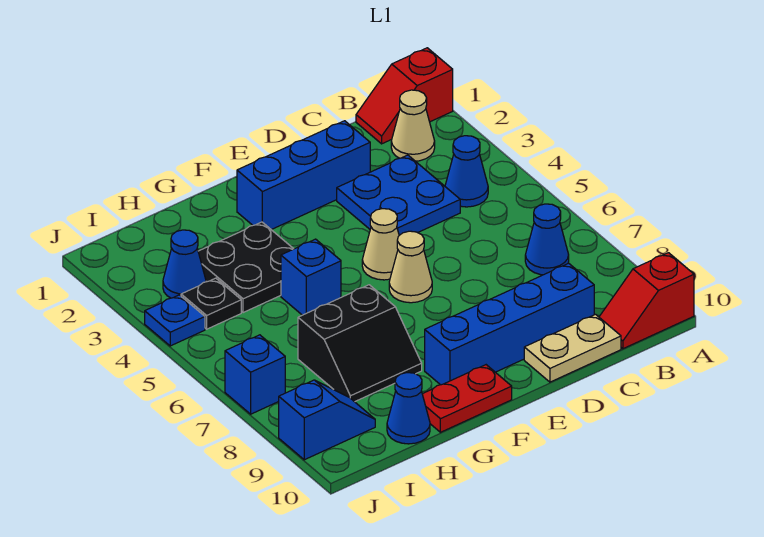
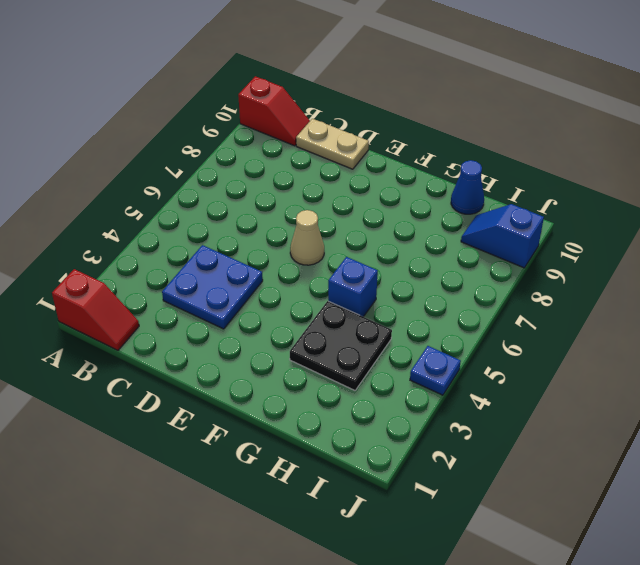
none -> tan 1x1 cone [391,90,435,161]
none -> blue 1x1 cone [445,136,488,207]
none -> blue 1x1 cone [525,204,569,275]

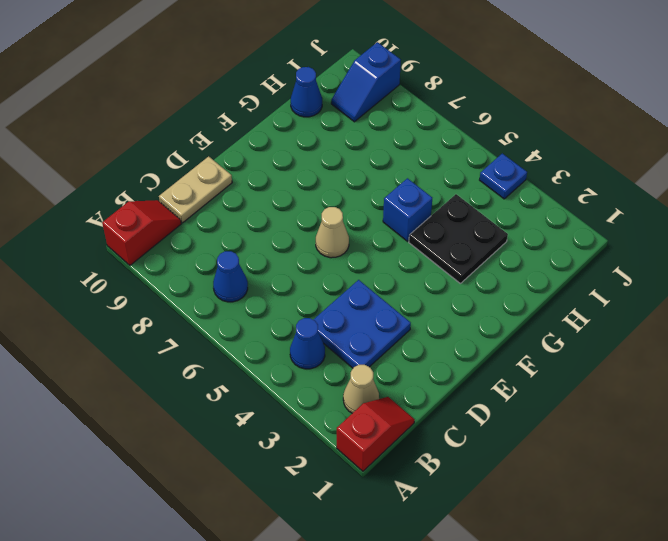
none -> blue 1x4 brick [425,263,594,385]
none -> blue 1x3 brick [237,121,370,230]
none -> tan 1x1 cone [362,209,399,280]

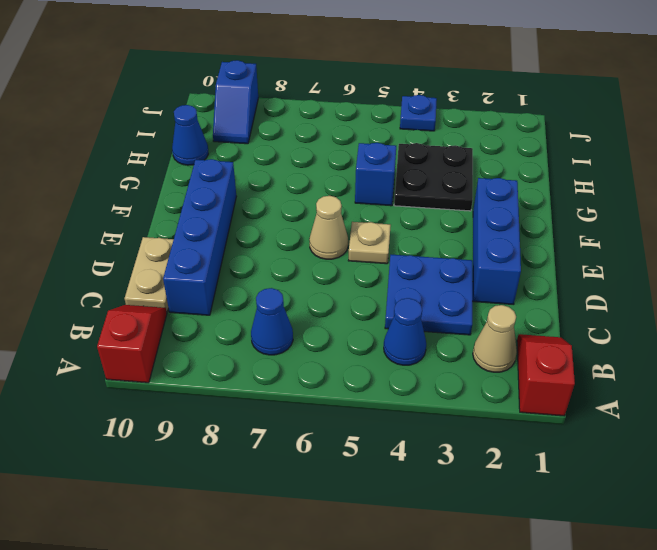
tan 1x1 plate [348,222,391,264] -> tan 1x1 cone [362,209,399,280]
none -> red 1x2 plate [422,365,512,432]
none -> black 2x2 slope [298,285,422,402]
none -> blue 1x1 cone [163,230,206,298]

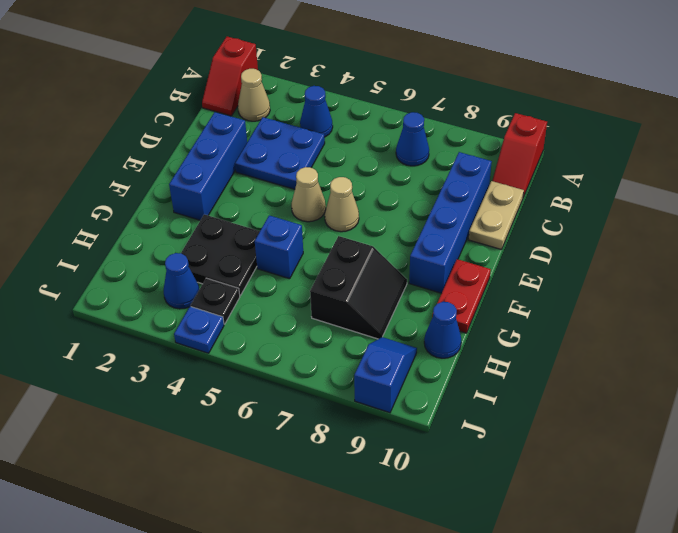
none -> blue 1x1 brick [225,335,285,414]

